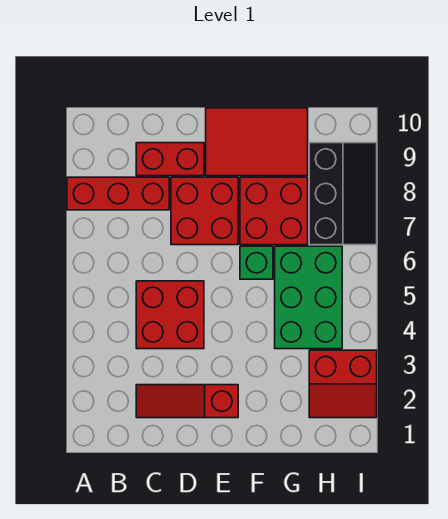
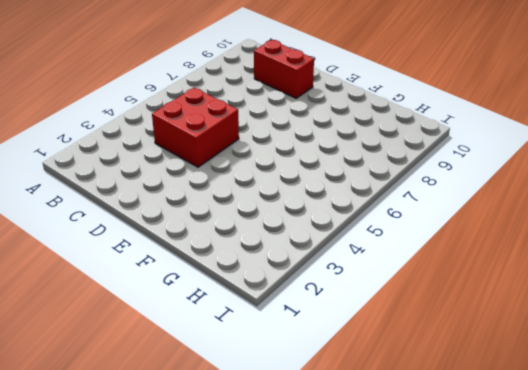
none -> red 1x3 brick [67,177,169,210]
none -> red 1x3 slope [136,385,238,418]

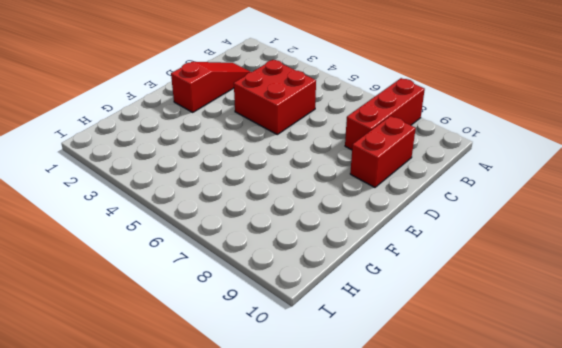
none -> red 2x2 brick [171,177,238,245]
none -> red 2x3 tile [206,108,308,176]

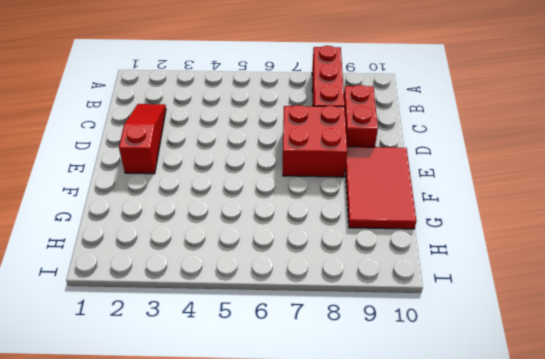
none -> red 2x2 brick [136,281,204,349]
none -> green 1x1 brick [240,246,273,279]

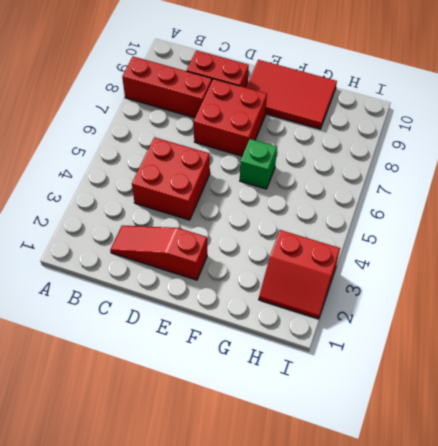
none -> red 2x2 brick [240,177,308,245]
none -> green 2x3 brick [275,246,342,349]

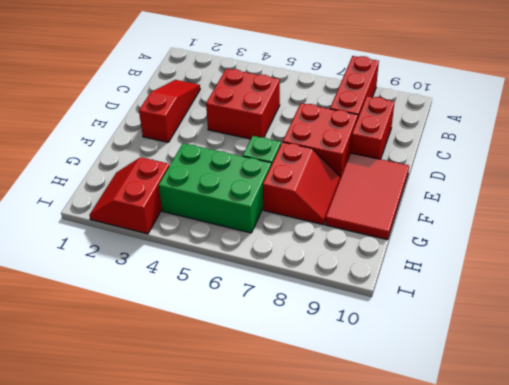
red 2x2 slope [263,142,341,225] -> red 2x2 brick [240,177,308,245]
none -> black 2x3 slope [309,143,377,245]

